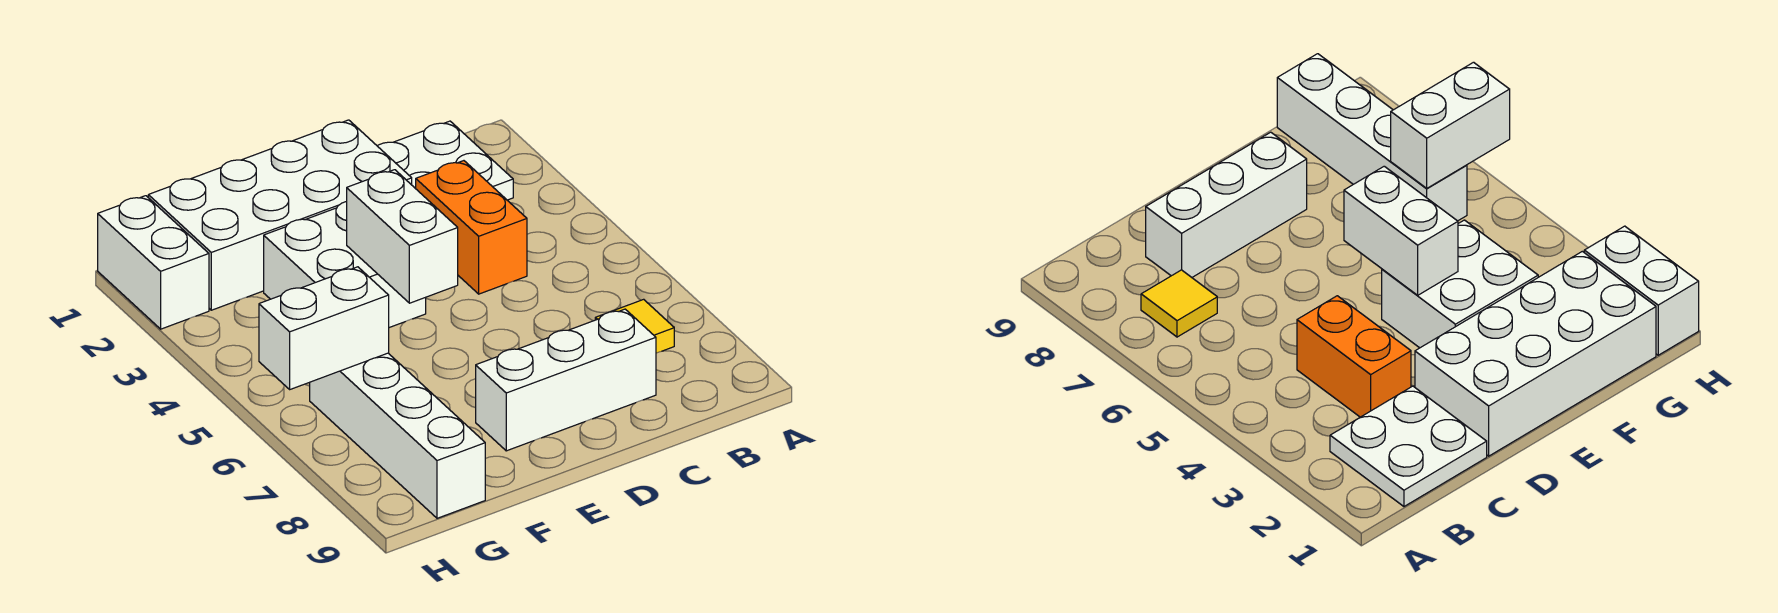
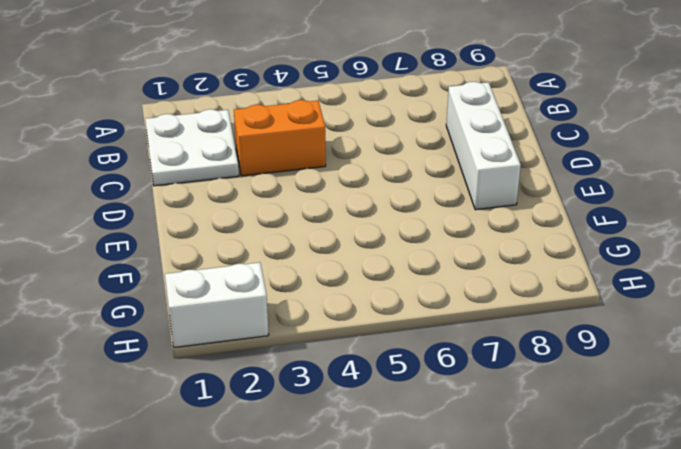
none -> yellow 1x1 tile [595,299,674,353]
none -> white 2x4 brick [148,120,412,310]

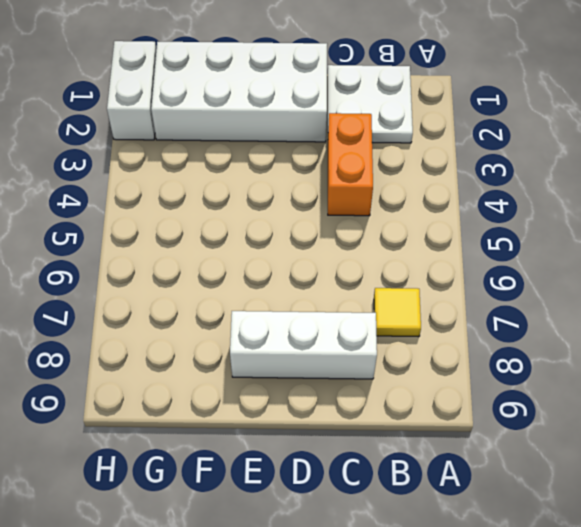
none -> white 2x2 brick [264,201,426,328]
none -> white 1x4 brick [310,353,485,518]

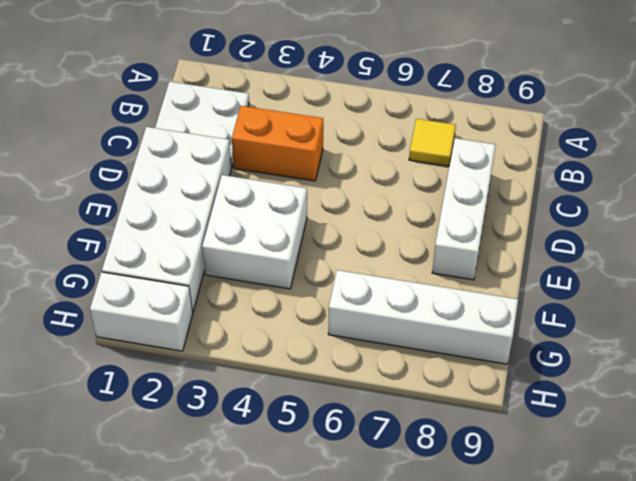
none -> white 1x2 brick [347,170,458,303]
none -> white 1x2 brick [259,267,389,389]

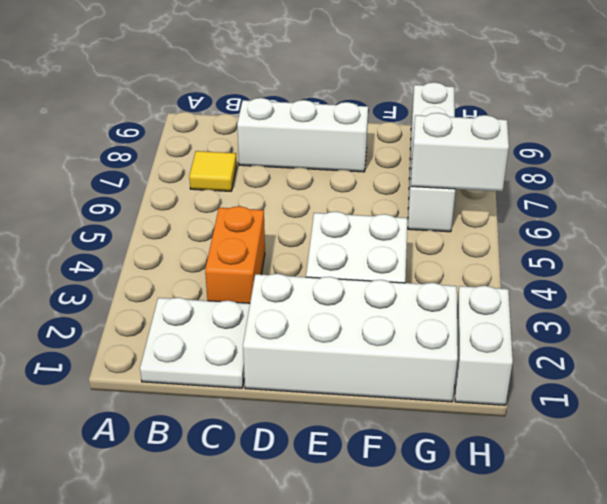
none -> white 1x2 brick [347,170,458,303]

